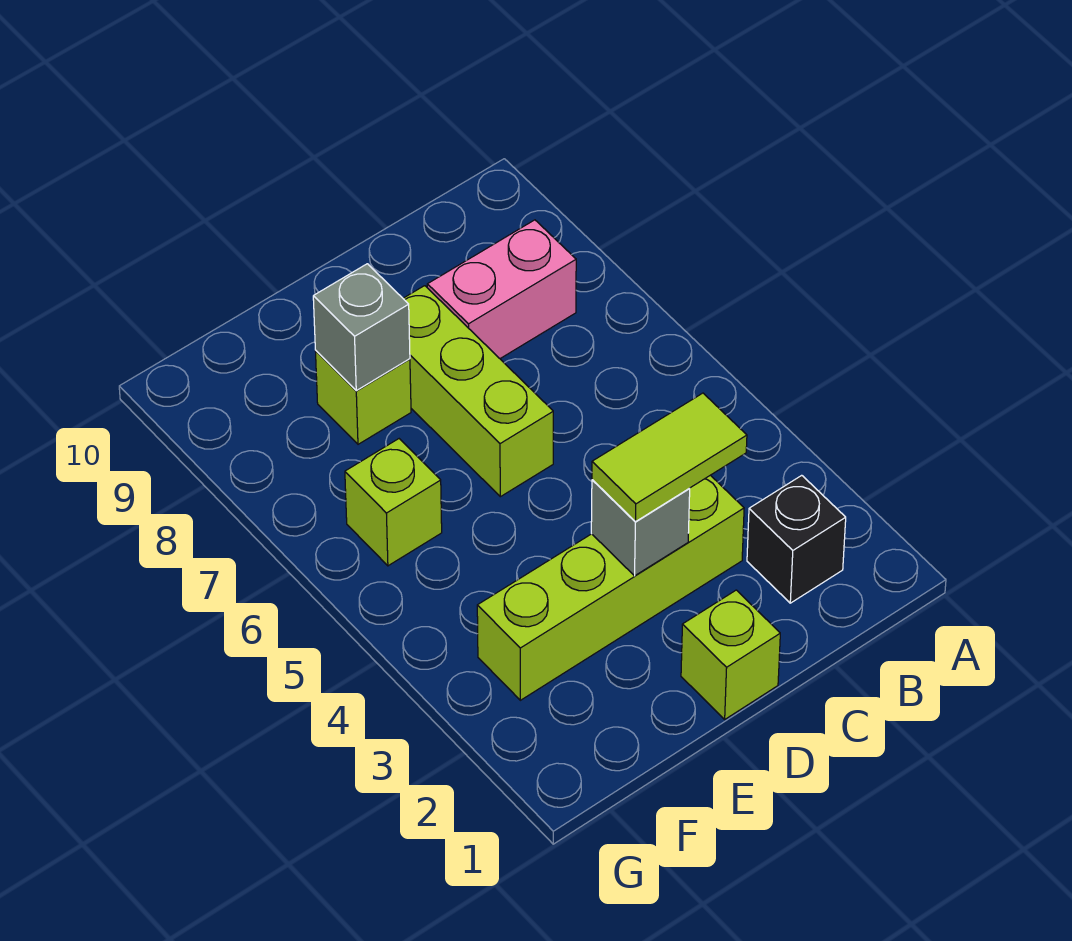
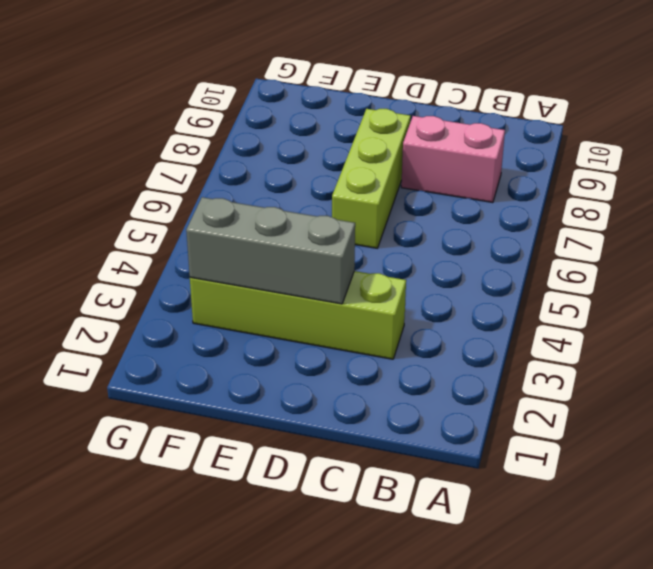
grey 1x3 brick [186,197,355,304] -> grey 1x1 brick [591,480,690,576]
none -> black 1x1 brick [747,475,846,603]
none -> lime 1x1 brick [681,590,780,719]

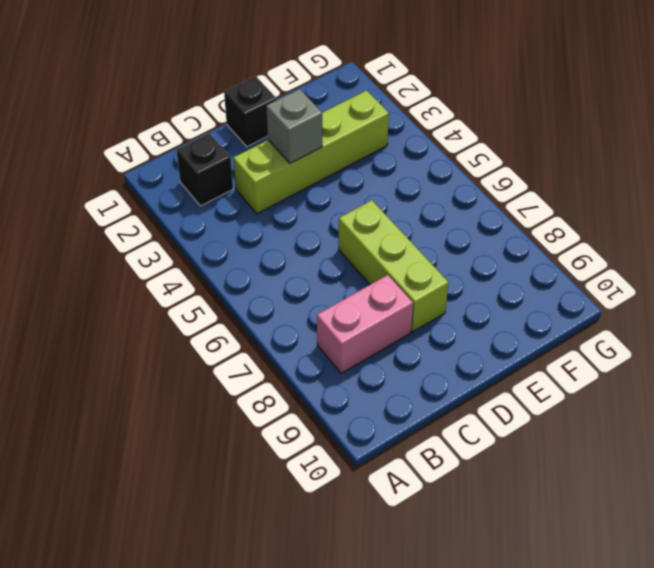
black 1x1 brick [224,76,277,147] -> lime 1x1 brick [681,590,780,719]
none -> lime 1x1 brick [315,351,411,444]
none -> lime 1x1 brick [345,439,442,566]

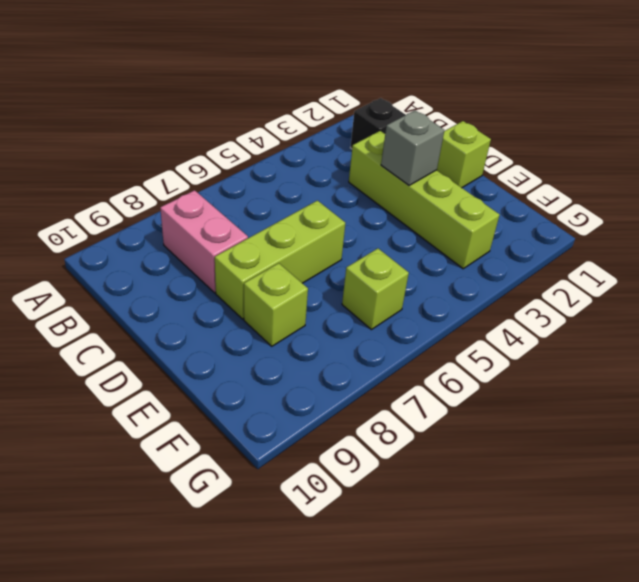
none -> grey 1x1 brick [313,264,410,391]
none -> lime 1x2 tile [592,393,747,522]

